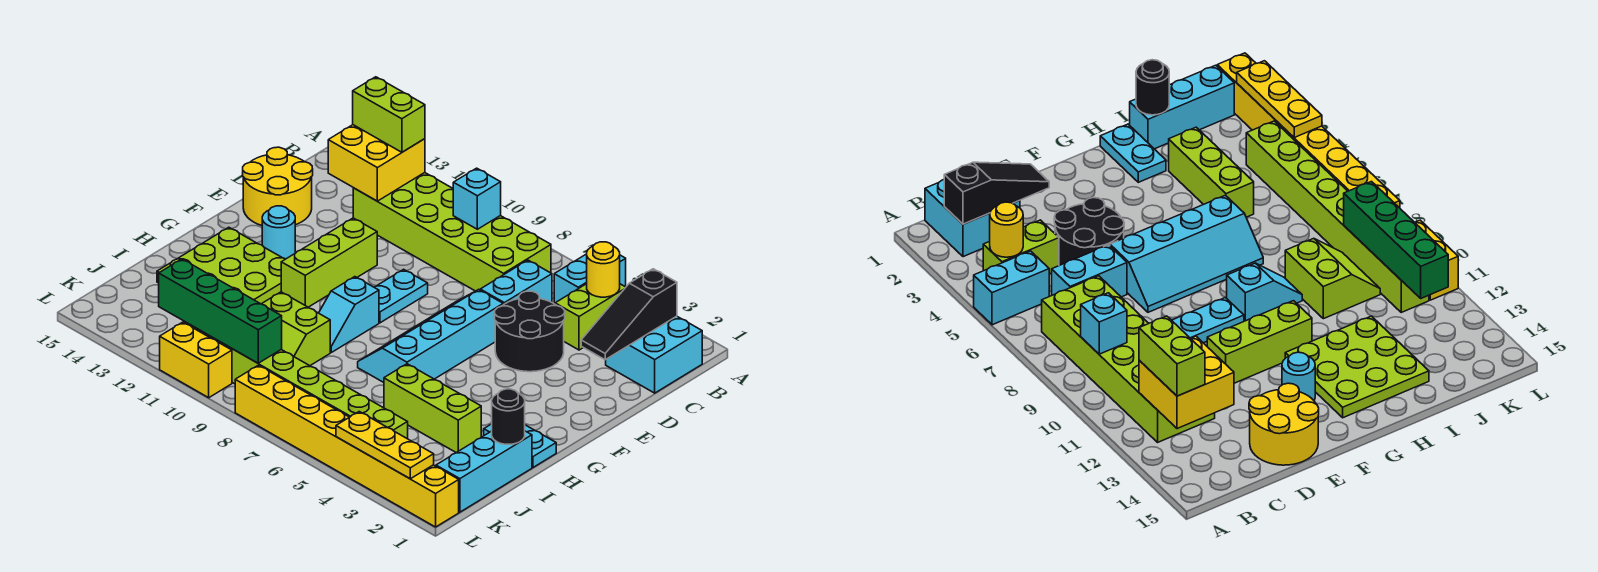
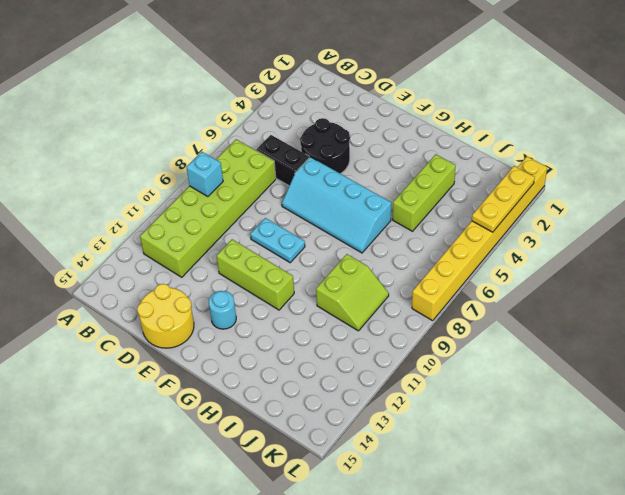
black 1x2 brick [256,135,309,186] -> cyan 1x2 brick [480,260,552,305]
none -> cyan 1x2 brick [554,254,626,304]
none -> cyan 2x2 brick [606,316,702,393]
none -> lime 1x2 brick [555,284,626,350]

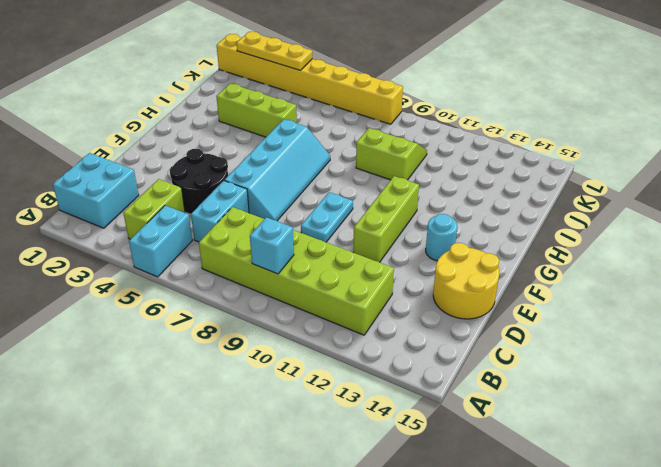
none -> cyan 1x2 slope [319,277,379,352]
none -> lime 3x3 plate [157,227,285,304]
none -> cyan 1x2 plate [484,424,556,467]

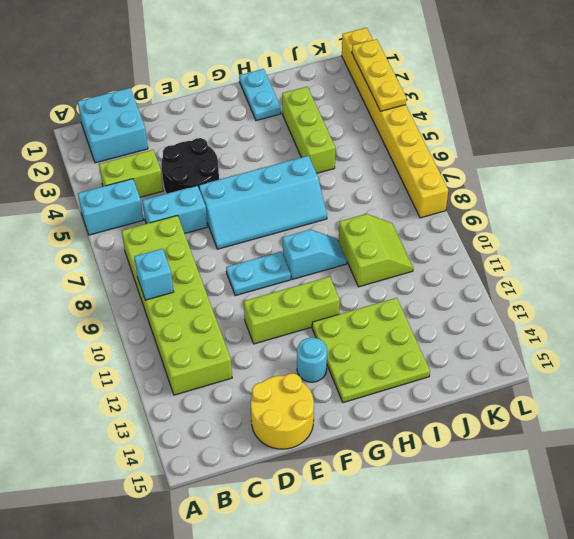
none -> cyan 1x3 brick [436,431,532,512]
none -> lime 1x8 brick [184,322,408,439]
none -> yellow 1x2 brick [160,322,232,398]

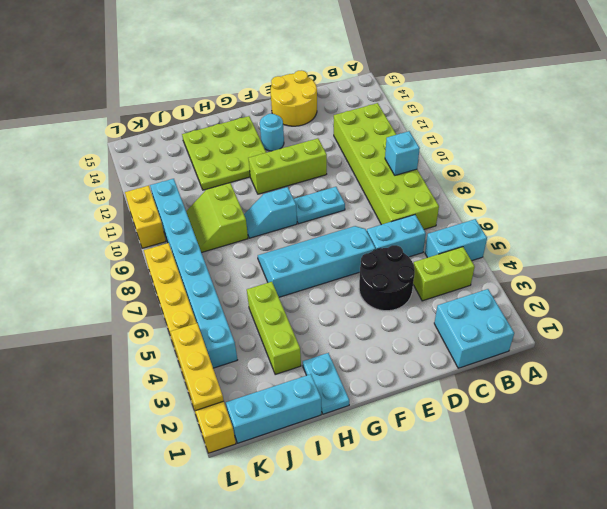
cyan 1x8 brick [150,179,237,368] -> lime 1x8 brick [184,322,408,439]
none -> black 1x3 slope [581,269,677,360]
none -> yellow 1x1 round brick [587,242,620,297]
none -> yellow 2x2 brick [328,125,425,201]

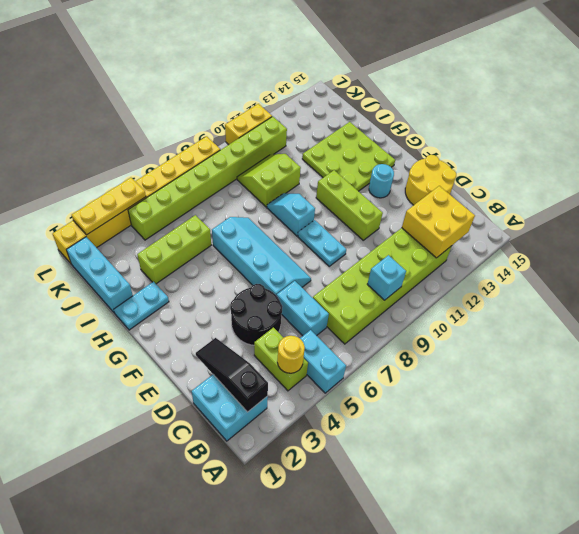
none -> black 1x1 round brick [492,389,525,444]
none -> green 1x4 brick [159,259,282,363]
none -> lime 1x2 brick [353,77,425,152]

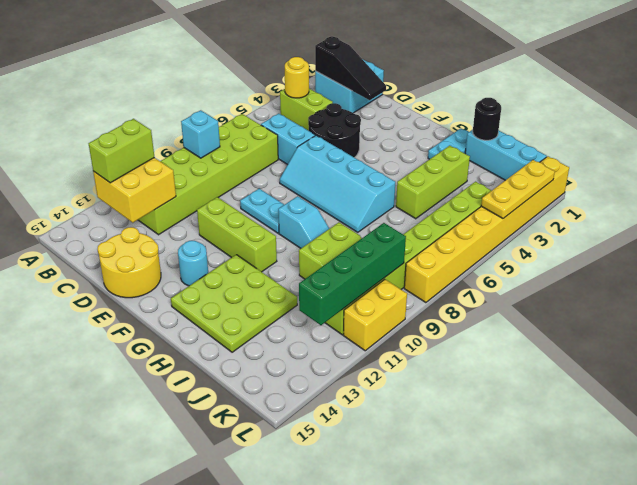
none -> cyan 1x2 brick [554,254,626,304]

